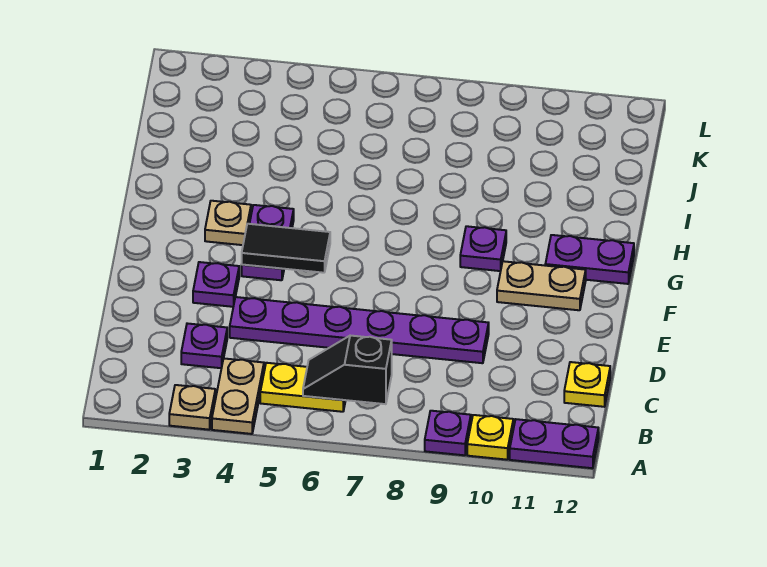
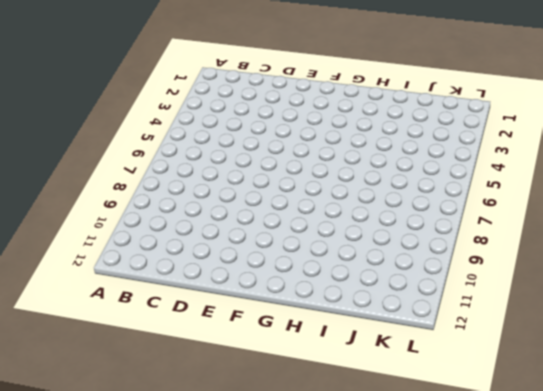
none -> tan 1x1 plate [169,385,215,430]
none -> tan 1x2 plate [212,358,264,434]
none -> purple 1x1 plate [425,411,471,455]

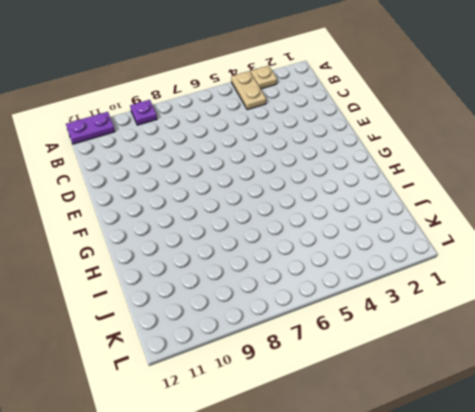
none -> yellow 1x1 plate [467,415,513,460]
none -> yellow 1x2 plate [260,363,346,412]
none -> purple 1x1 plate [181,323,227,368]

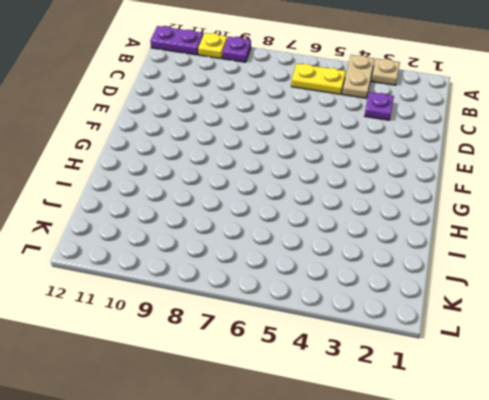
none -> yellow 1x1 plate [564,362,610,407]
none -> purple 1x6 plate [230,297,489,363]
none -> purple 1x1 plate [193,262,239,307]

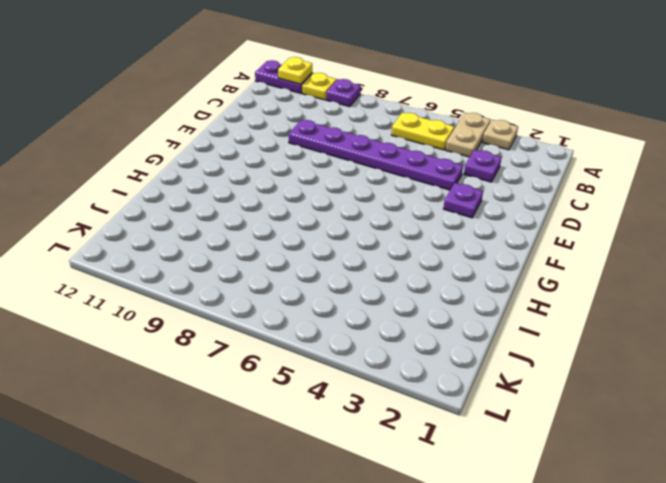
yellow 1x1 plate [278,57,312,84] -> yellow 1x1 plate moved to [564,362,610,407]
none -> purple 1x2 plate [242,205,294,280]
none -> tan 1x2 plate [497,261,586,310]
none -> tan 1x1 plate [205,201,251,245]

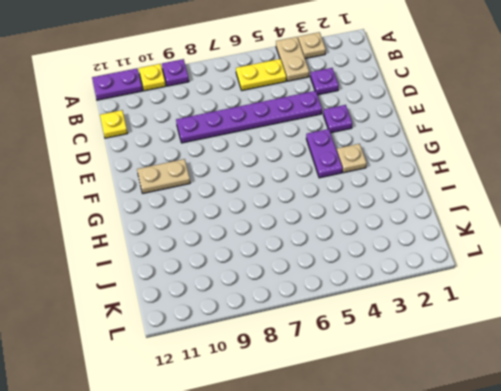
none -> purple 1x1 plate [460,226,506,271]
none -> purple 1x2 plate [545,235,634,284]
none -> black 1x2 slope [303,336,392,404]

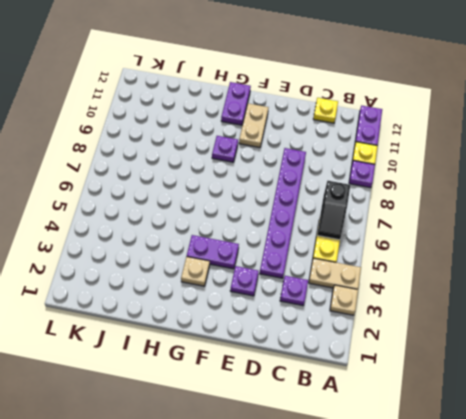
none -> black 1x2 tile [242,224,330,273]

